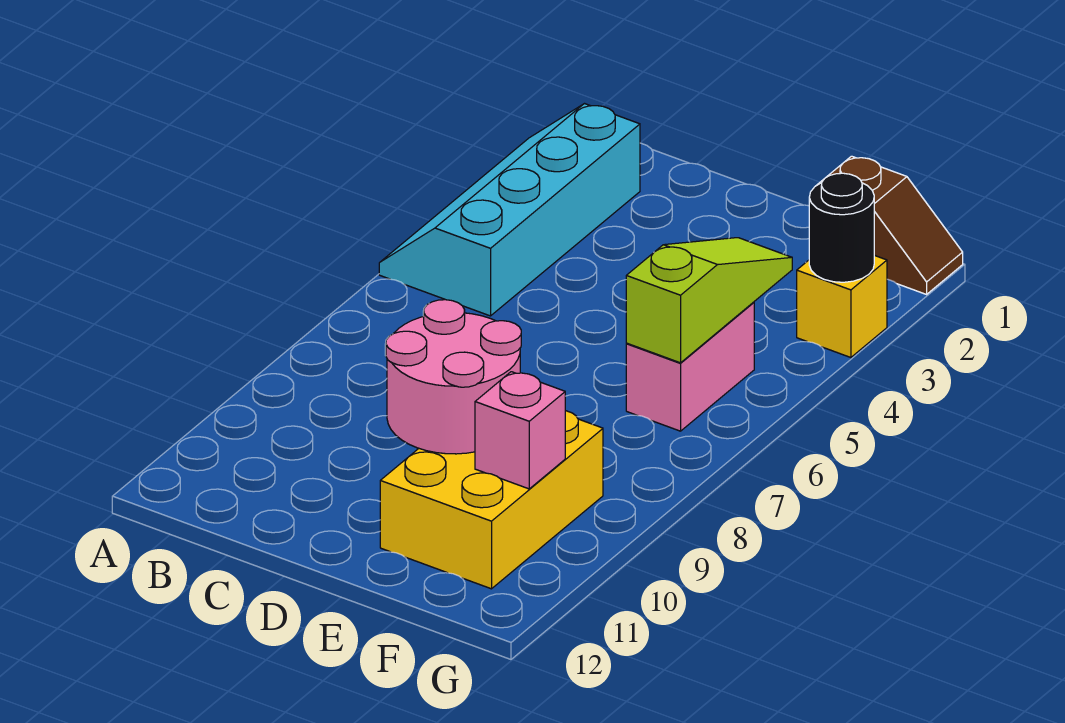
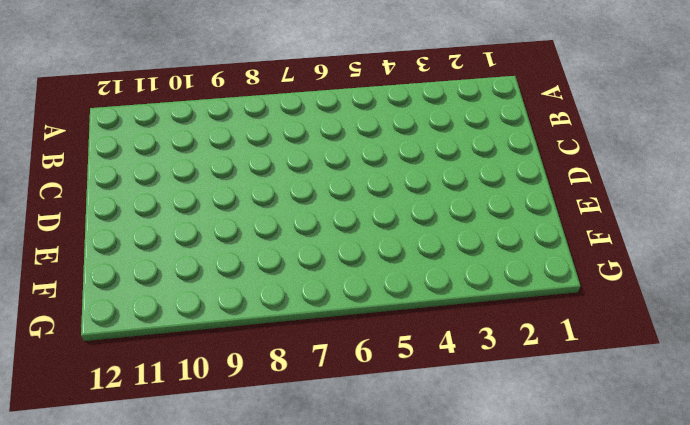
none -> cyan 2x4 slope [379,104,640,316]
none -> yellow 2x3 brick [380,411,603,589]

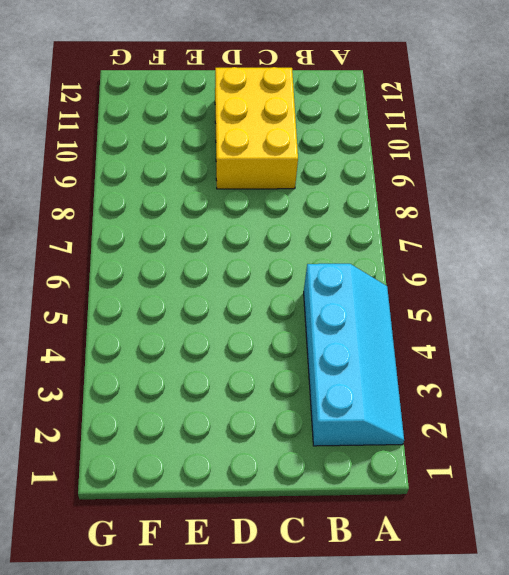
yellow 2x3 brick [215,67,298,189] -> yellow 2x3 brick moved to [380,411,603,589]
none -> brown 1x2 slope [816,156,963,294]
none -> pink 1x2 brick [626,302,754,431]

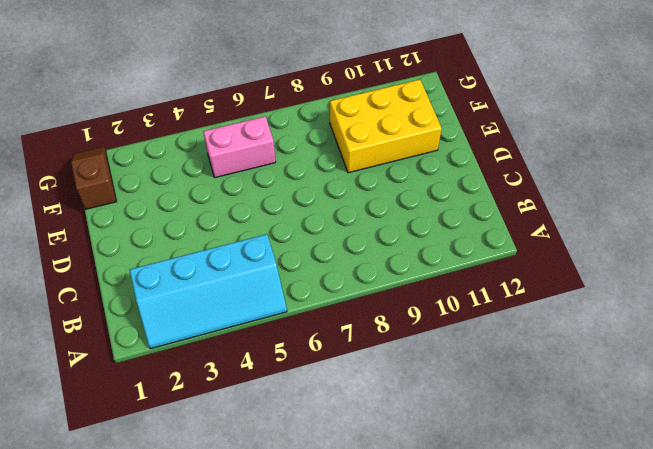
none -> yellow 1x1 brick [797,255,887,358]
none -> pink 2x2 round brick [386,300,521,454]

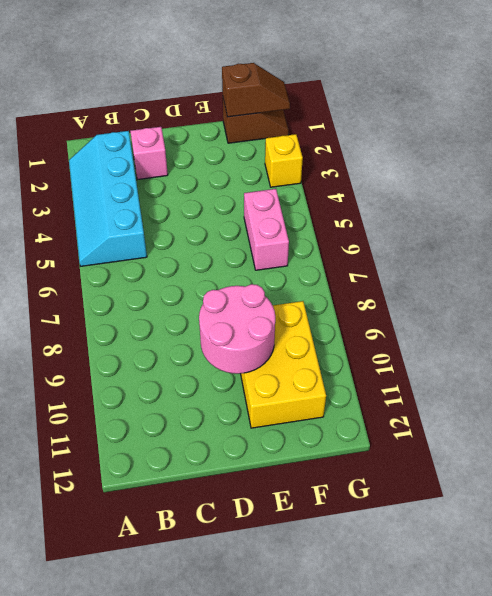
pink 1x1 brick [130,127,168,180] -> pink 1x1 brick moved to [475,372,565,489]
brown 1x2 slope [222,63,290,117] -> none
none -> lime 1x3 slope [626,238,792,363]
none -> black 1x1 round brick [809,173,874,282]

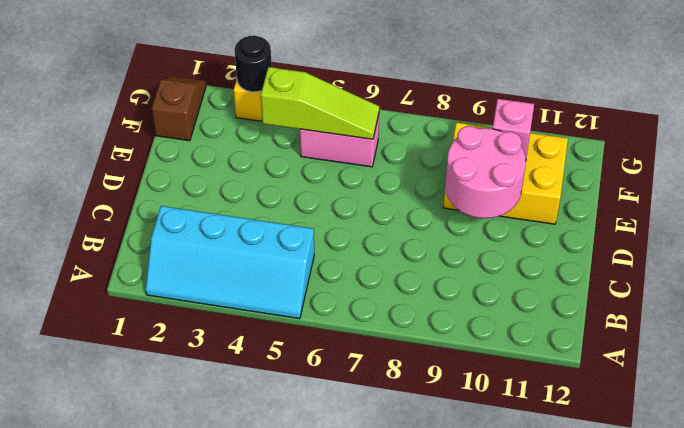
lime 1x3 slope [261,67,379,139] -> lime 1x3 slope turned to [626,238,792,363]

